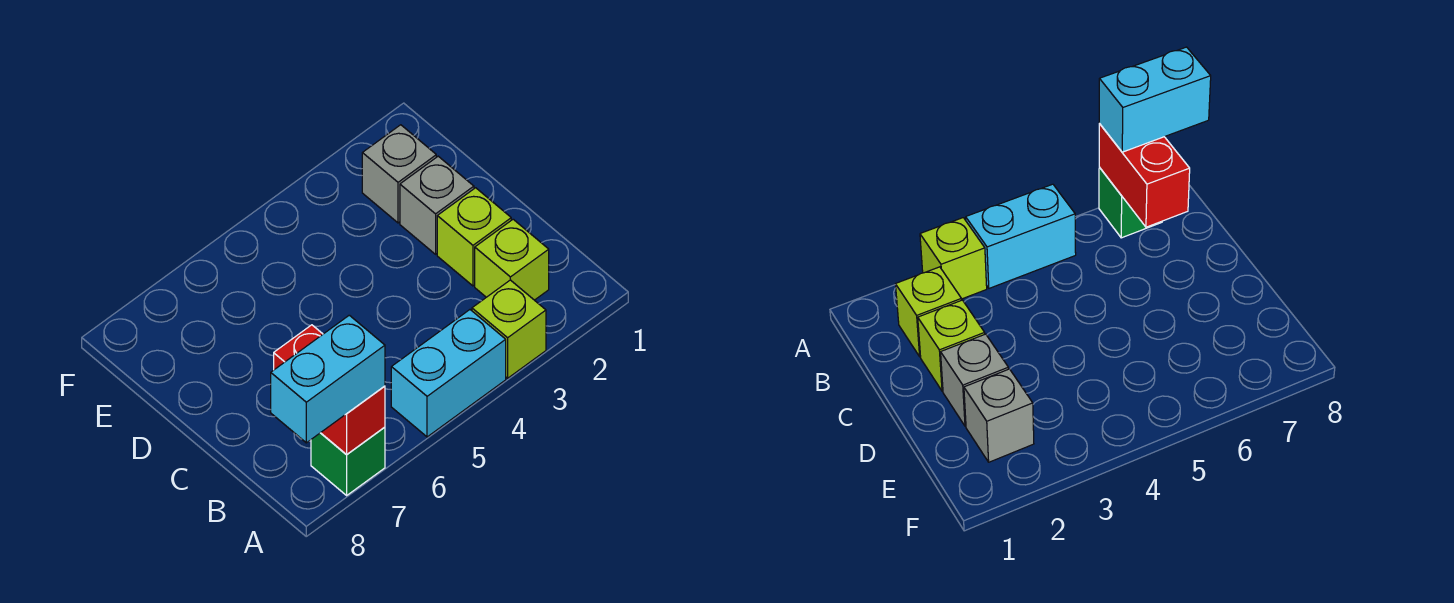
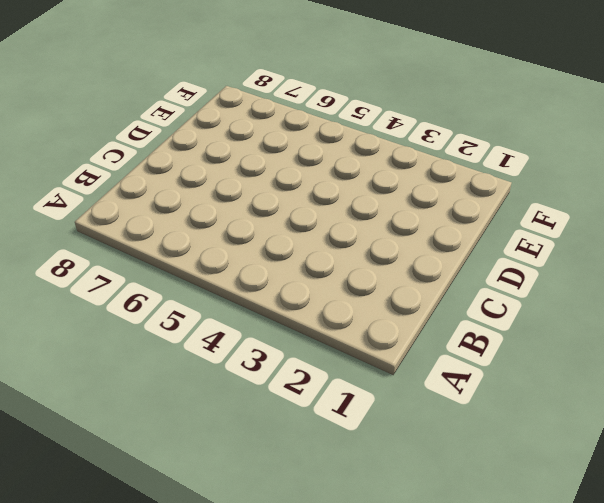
none -> lime 1x1 brick [472,280,546,378]
none -> cyan 1x2 brick [391,310,506,437]

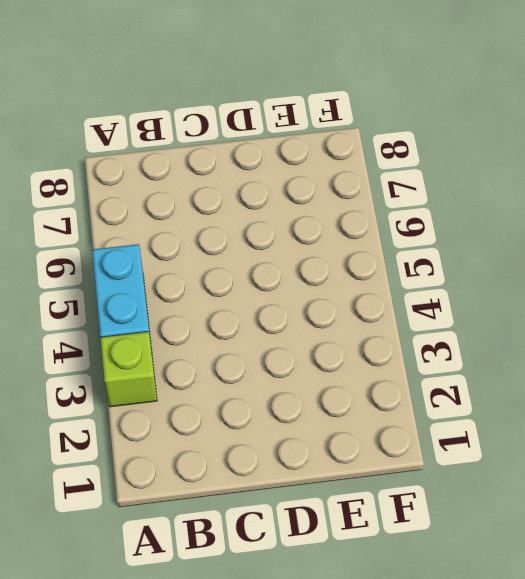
none -> green 1x1 brick [311,427,385,495]
none -> lime 1x1 brick [475,219,549,300]

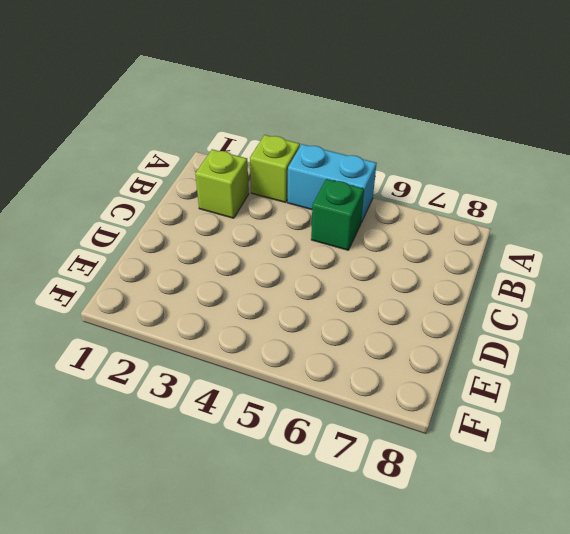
green 1x1 brick [311,179,364,250] -> green 1x1 brick moved to [311,427,385,495]
none -> lime 1x1 brick [437,188,511,286]
none -> grey 1x1 brick [400,156,474,254]

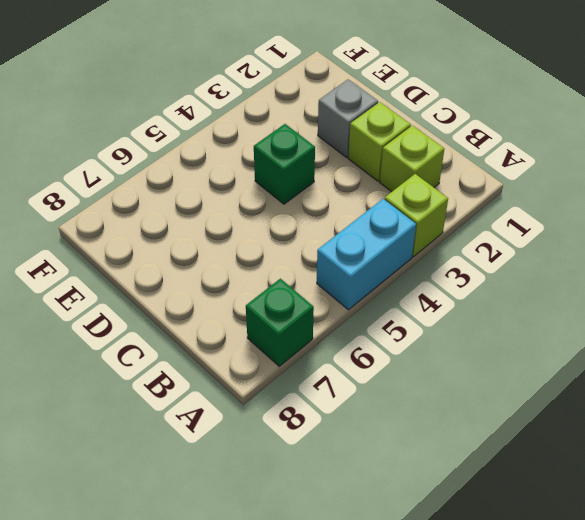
green 1x1 brick [254,124,315,204] -> none
none -> grey 1x1 brick [362,125,436,223]
none -> red 1x2 brick [274,325,385,455]

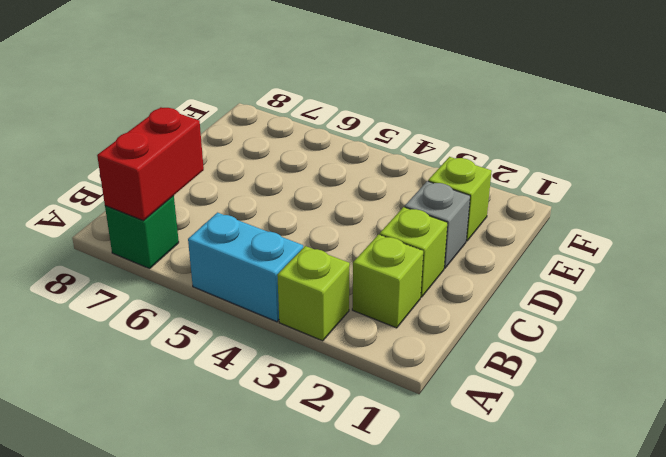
lime 1x1 brick [428,157,492,241] -> grey 1x1 brick [362,125,436,223]
none -> cyan 1x2 brick [271,315,385,443]

